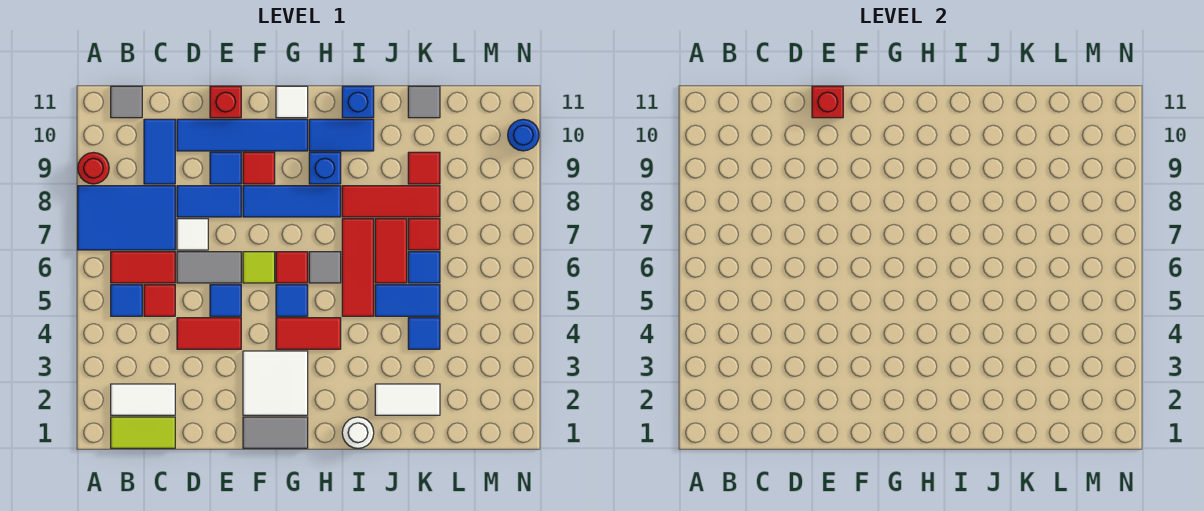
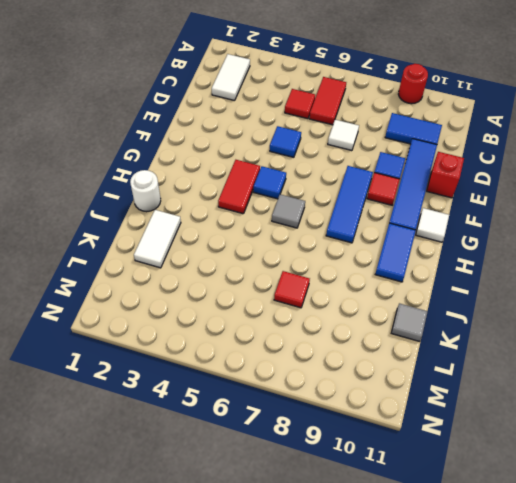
none -> blue 2x3 tile [78,186,175,250]
none -> lime 1x2 tile [111,417,175,448]
none -> blue 1x1 tile [111,285,142,316]
none -> grey 1x1 tile [111,86,142,118]

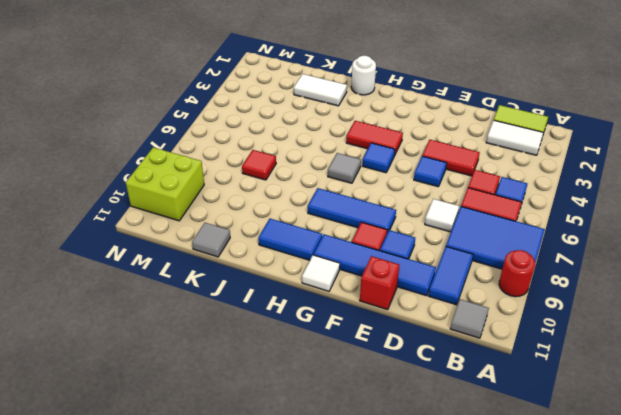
lime 2x2 brick [126,147,204,221] -> blue 1x1 round brick [508,119,539,151]
none -> grey 1x2 tile [177,252,241,283]
none -> blue 1x2 tile [177,186,241,217]
none -> grey 1x2 tile [243,417,308,448]
none -> white 2x2 tile [243,351,308,415]

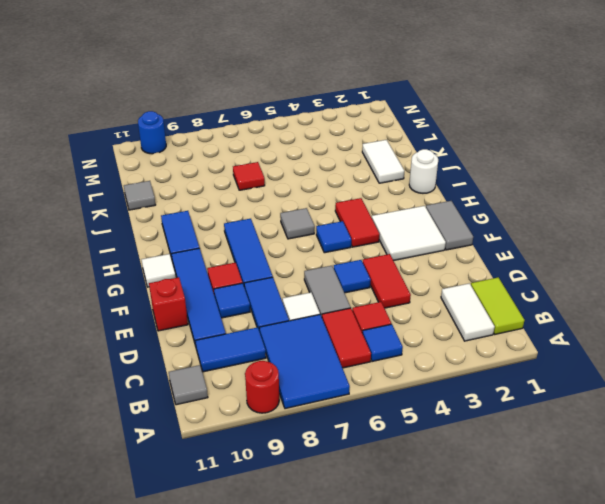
none -> lime 1x1 tile [243,252,275,283]
none -> red 1x1 tile [276,252,308,283]
none -> blue 1x1 brick [309,152,341,184]
none -> red 1x3 tile [342,219,374,316]

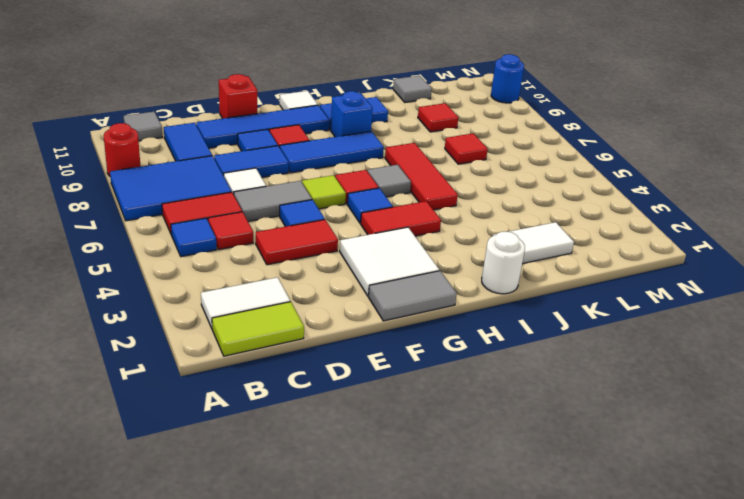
none -> red 1x3 tile [342,186,440,217]
none -> blue 1x1 brick [342,86,374,118]
none -> blue 1x2 tile [375,285,440,316]
none -> red 1x2 tile [375,219,407,283]

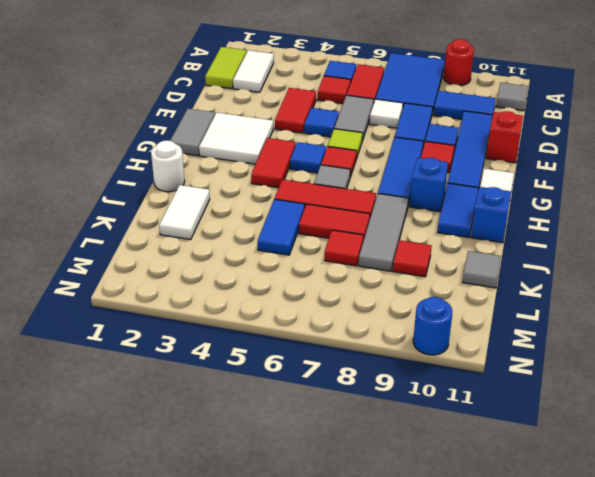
grey 1x3 tile [359,194,409,271] -> red 1x3 tile [342,186,440,217]
none -> blue 1x1 tile [408,318,440,349]
none -> blue 1x1 tile [408,252,440,283]
none -> red 1x1 brick [812,86,843,118]

